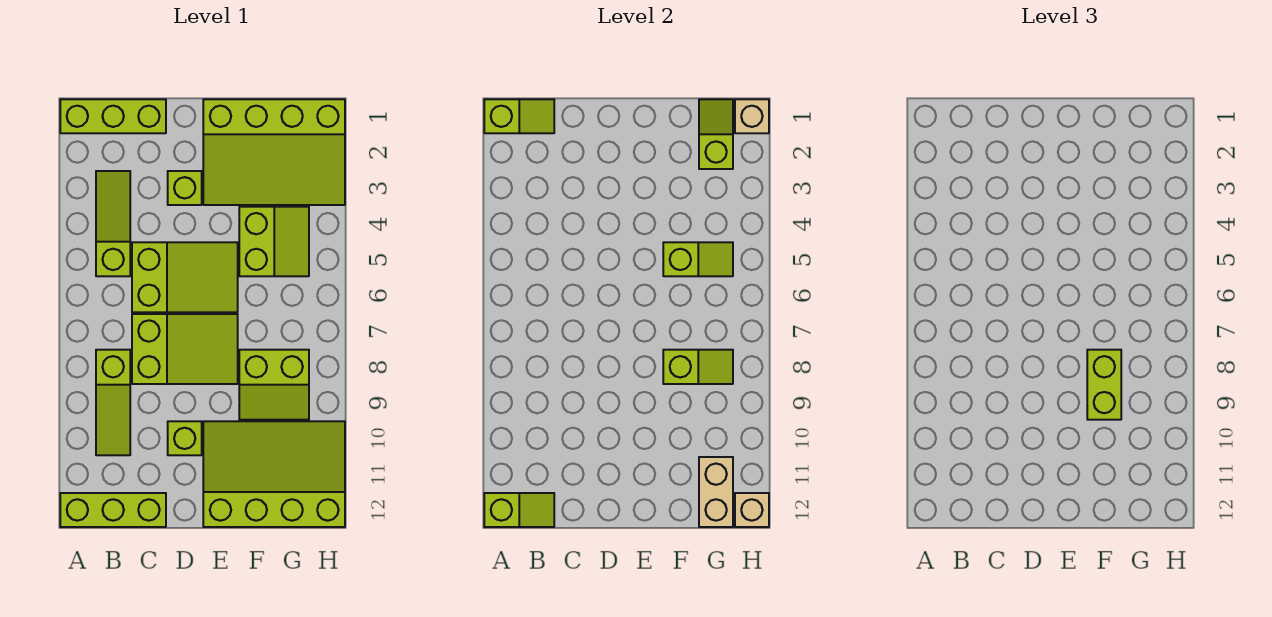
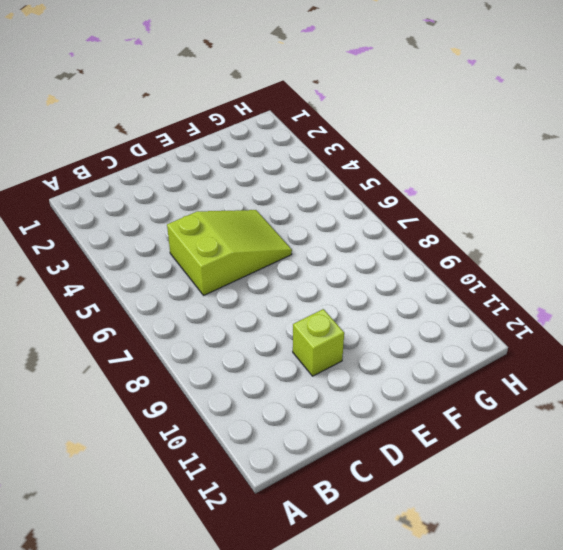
none -> lime 1x3 brick [60,99,166,133]
none -> lime 1x3 brick [60,493,166,527]
none -> lime 1x3 slope [96,171,130,276]

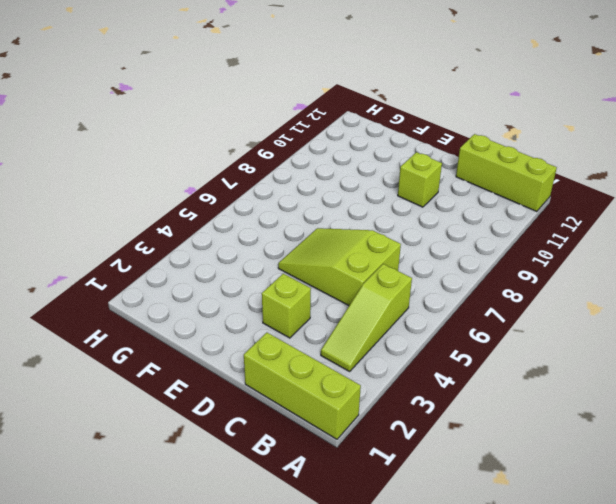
none -> lime 1x3 slope [96,350,130,455]
none -> lime 2x3 slope [132,314,238,384]
none -> lime 3x4 slope [203,99,345,205]

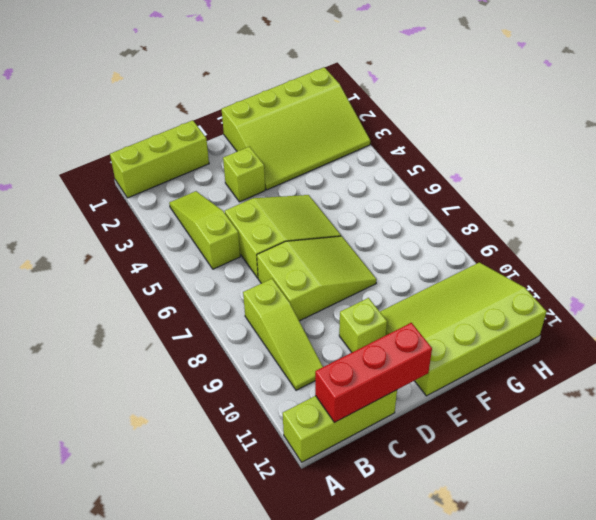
red 1x3 brick [315,323,432,423] -> lime 1x2 slope [484,493,554,527]
none -> lime 2x2 slope [239,207,309,276]
none -> lime 2x2 slope [239,350,309,420]
none -> lime 1x2 slope [484,99,554,133]

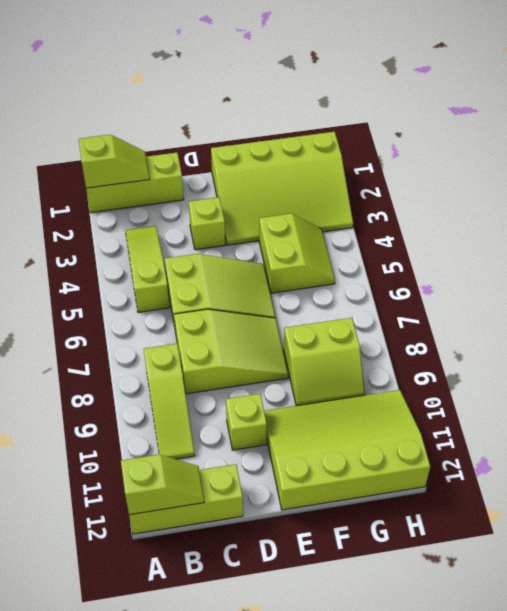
none -> lime 1x2 slope [663,242,733,276]
none -> lime 1x2 slope [663,350,733,384]
none -> lime 1x2 slope [699,99,733,169]

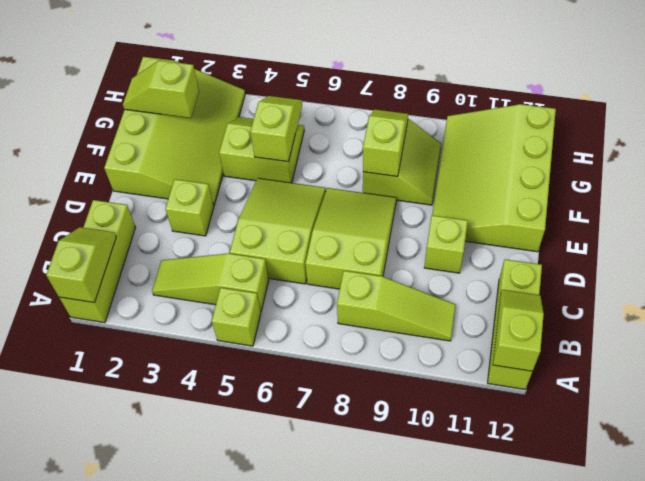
lime 1x1 brick [212,288,261,346] -> none
none -> tan 1x2 brick [699,457,733,527]
none -> tan 1x1 brick [735,99,769,133]
none -> tan 1x1 brick [735,493,769,527]

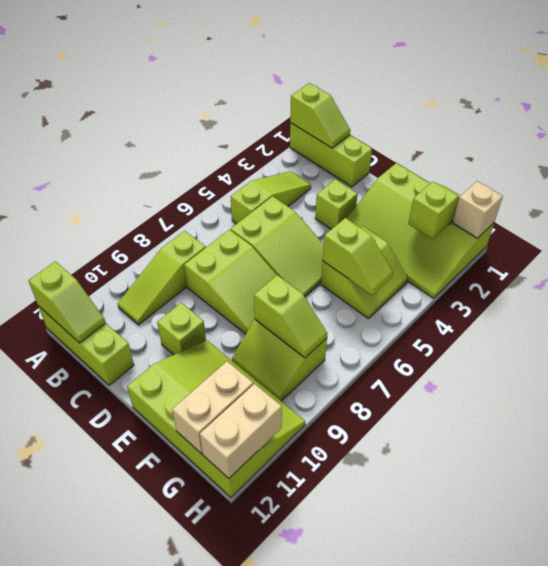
tan 1x2 brick [200,384,282,478] -> tan 1x1 brick [735,493,769,527]
none -> lime 1x2 brick [1087,350,1121,420]

